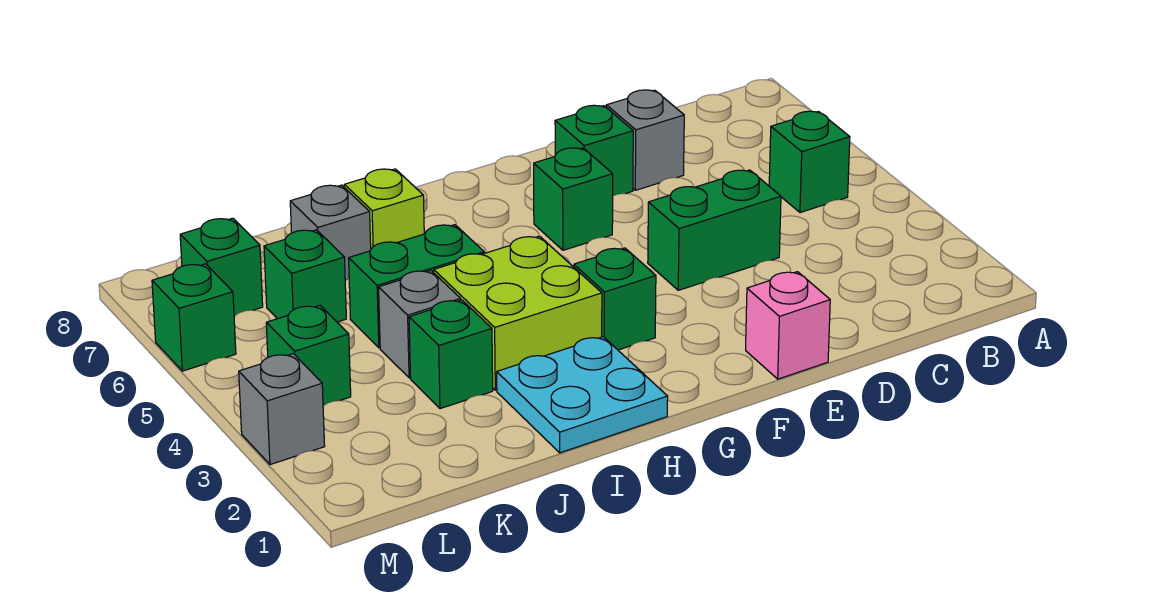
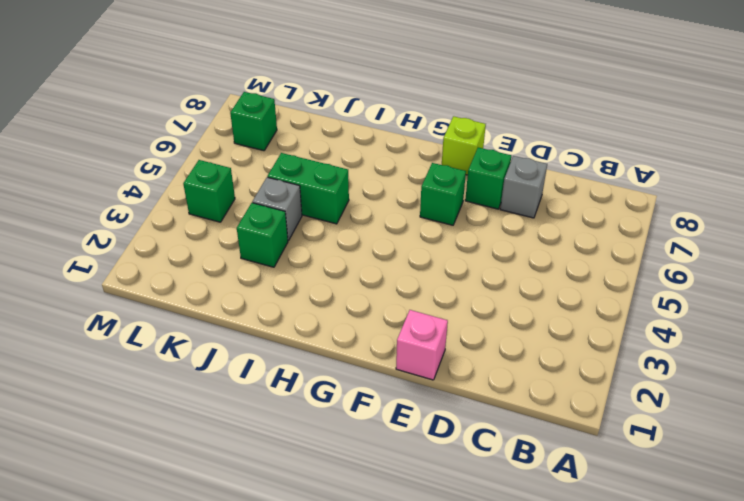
lime 1x1 brick [442,116,486,175] -> lime 1x1 brick moved to [344,169,424,249]
none -> green 1x1 brick [769,111,850,213]
none -> green 1x2 brick [648,170,781,290]
none -> green 1x1 brick [574,248,656,350]

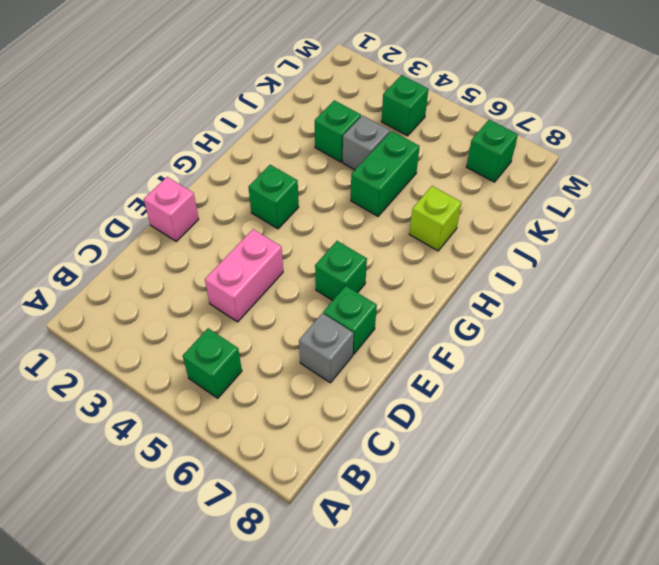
pink 1x2 brick [205,229,283,322] -> green 1x2 brick [648,170,781,290]
none -> cyan 2x2 plate [497,337,668,453]
none -> lime 2x2 brick [434,236,602,390]
none -> grey 1x1 brick [290,185,371,281]

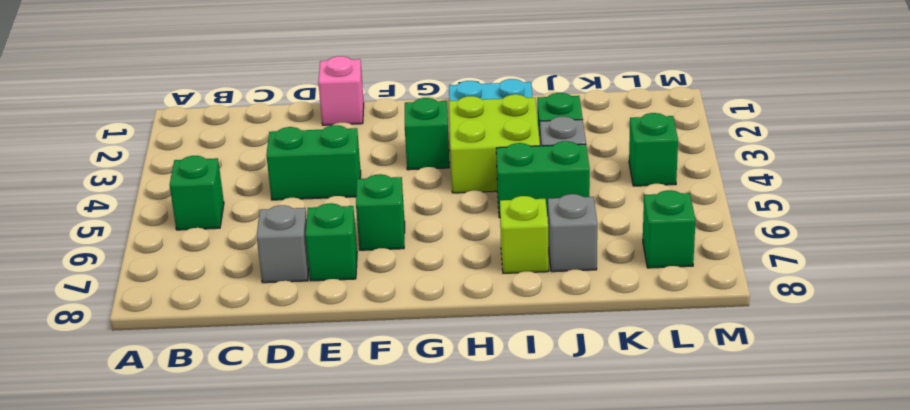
none -> green 1x1 brick [264,230,346,322]
none -> grey 1x1 brick [239,354,325,465]
none -> green 1x1 brick [152,264,236,371]

